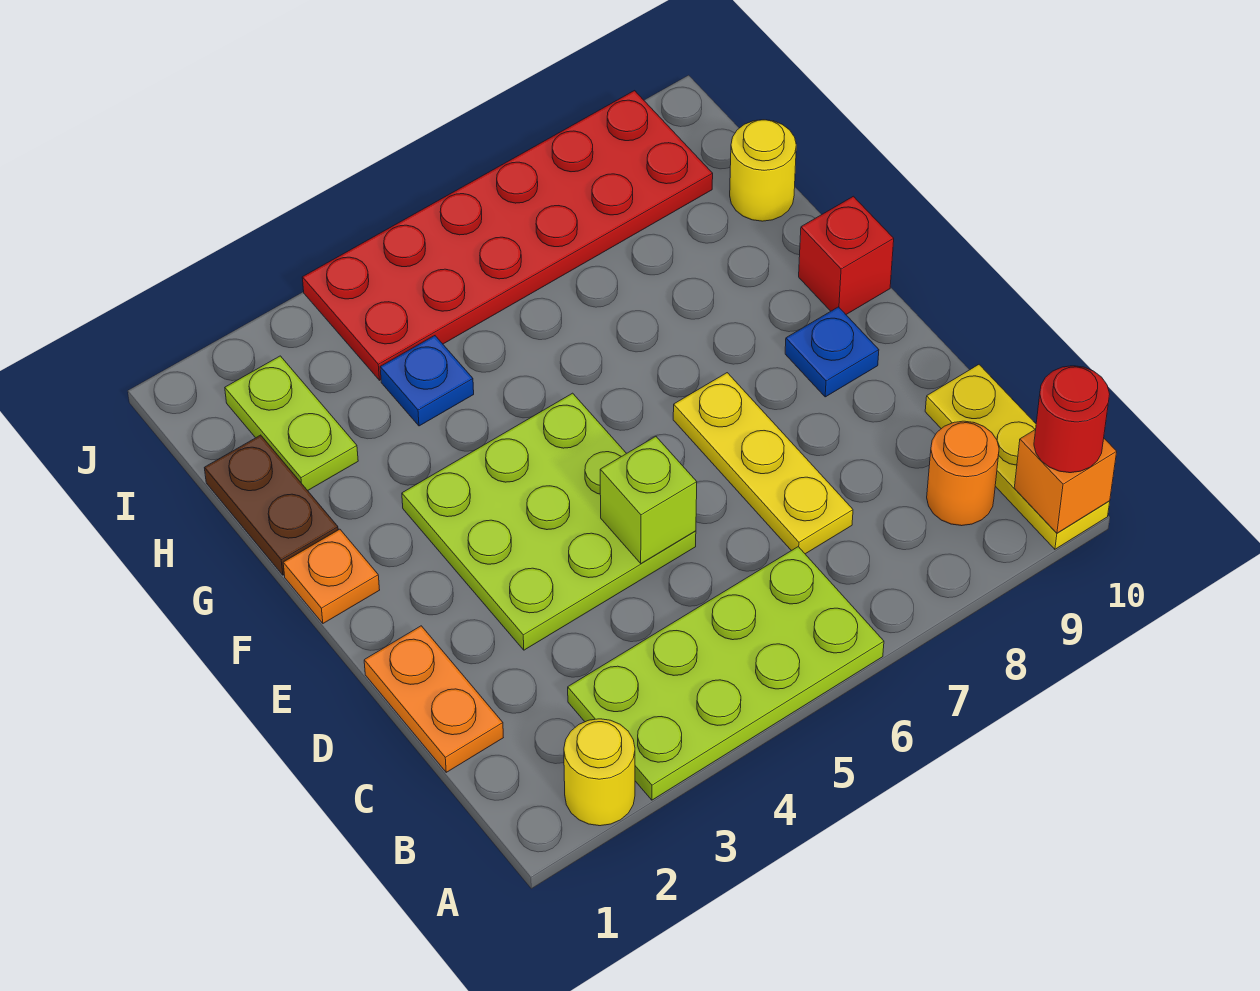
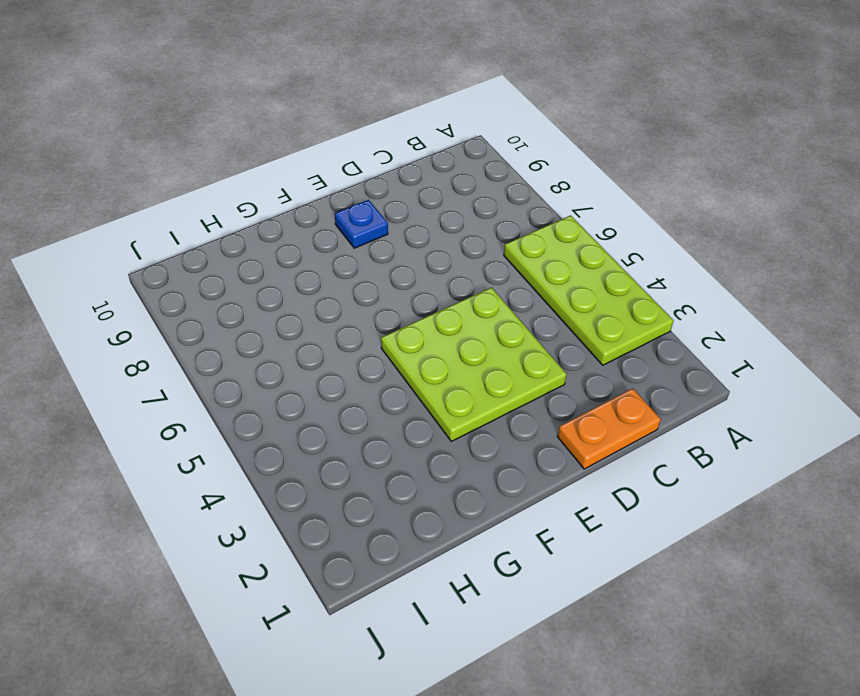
none -> yellow 1x1 round brick [564,719,635,826]
none -> yellow 1x3 plate [925,365,1110,549]
none -> orange 1x1 round brick [927,421,999,526]

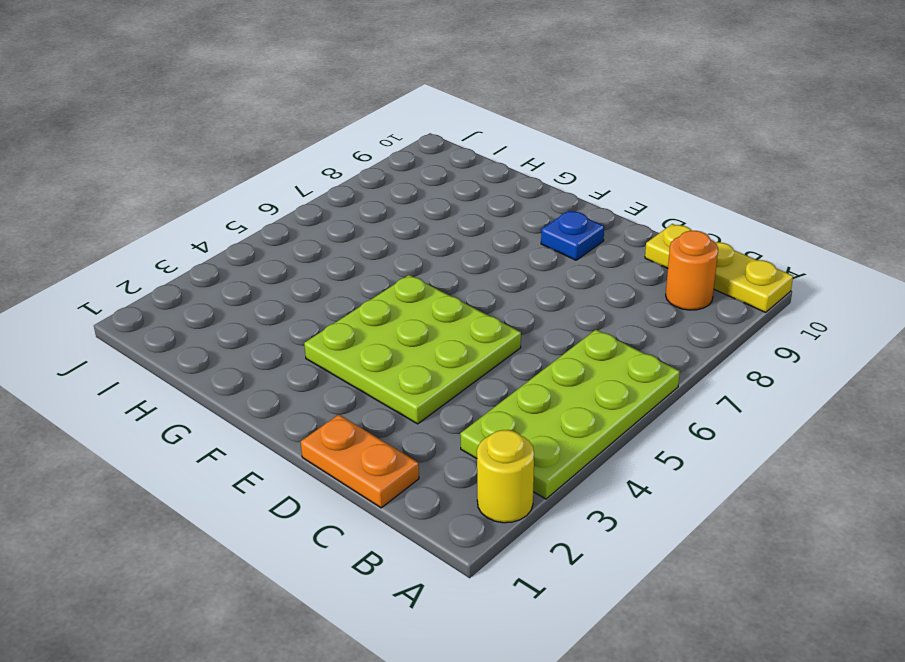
none -> yellow 1x3 plate [673,373,853,554]
none -> orange 1x1 plate [283,529,380,623]
none -> red 1x1 brick [799,196,894,314]

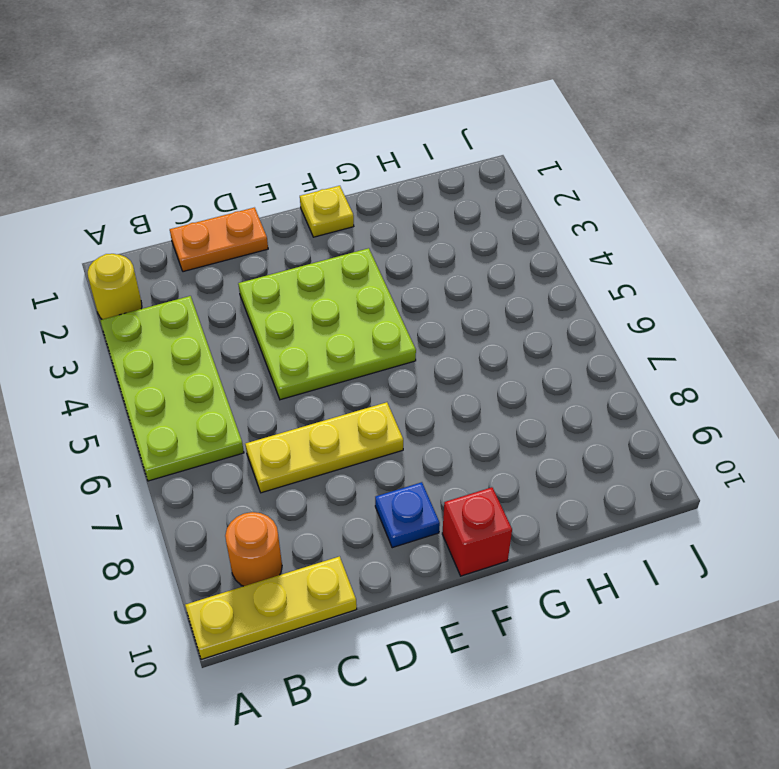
yellow 1x1 plate [300,186,354,237] -> orange 1x1 plate [283,529,380,623]
none -> brown 1x2 plate [205,435,338,575]
none -> lime 1x2 plate [225,356,358,491]
none -> blue 1x1 plate [380,336,474,426]

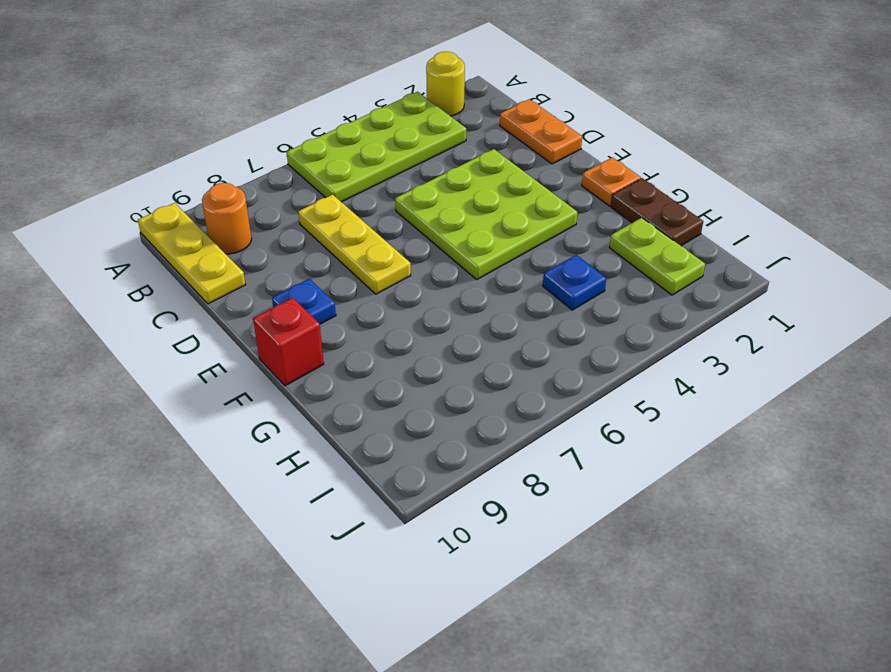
none -> yellow 1x1 round brick [730,120,796,221]
none -> red 2x6 plate [302,91,713,380]
none -> orange 1x1 brick [1014,429,1117,533]

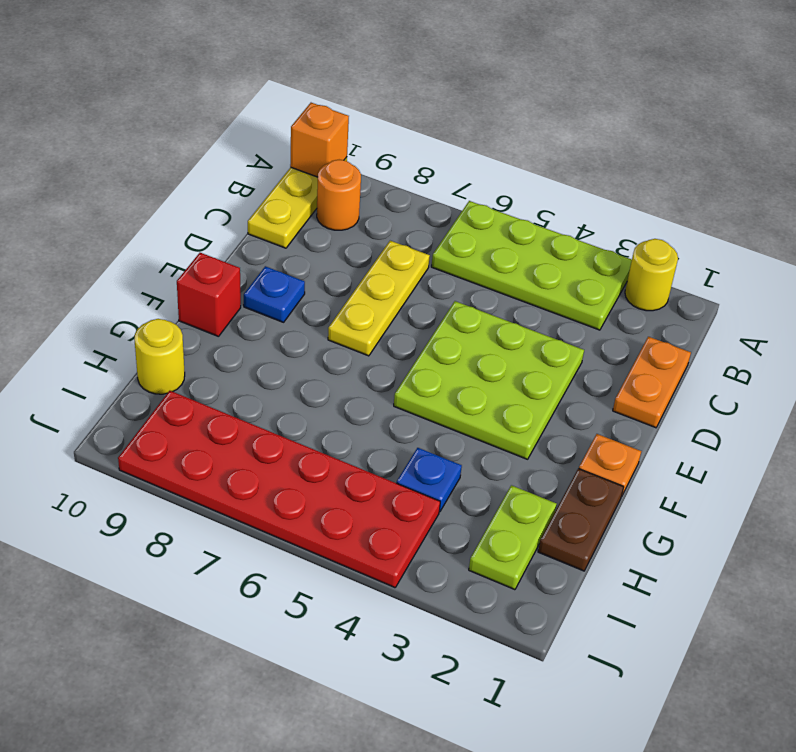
none -> lime 1x1 brick [600,437,697,563]
none -> red 1x1 round brick [1034,366,1110,473]

